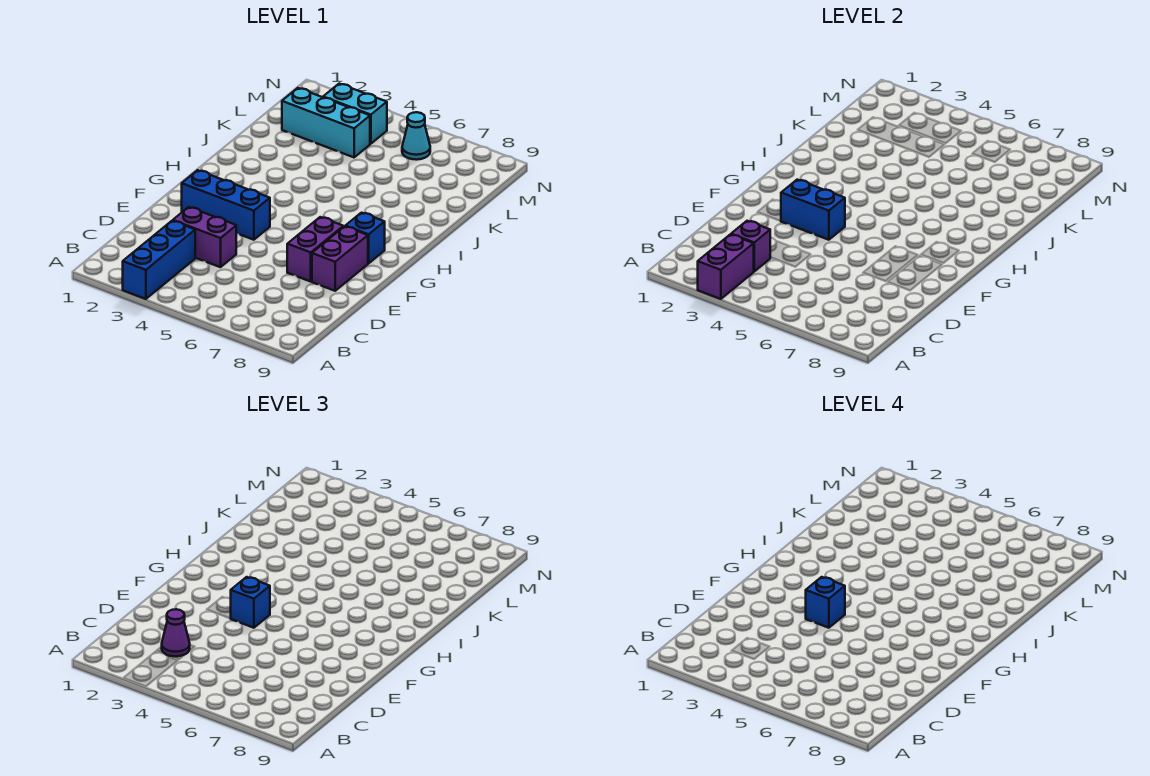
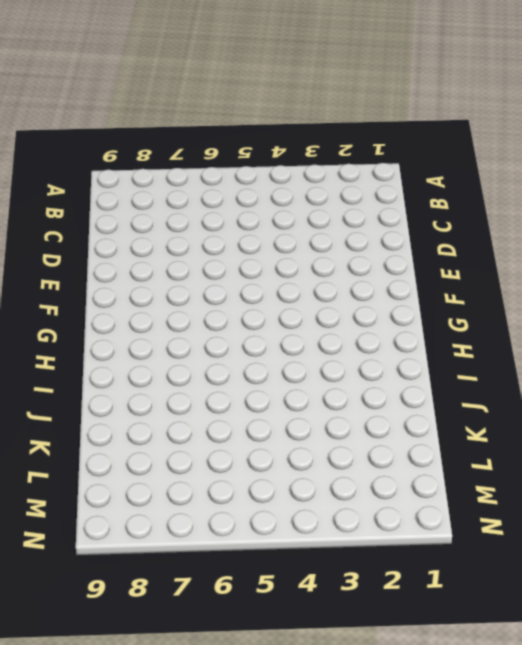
none -> blue 1x3 brick [123,221,195,299]
none -> purple 1x2 brick [173,207,236,267]
none -> purple 1x2 brick [287,217,343,281]

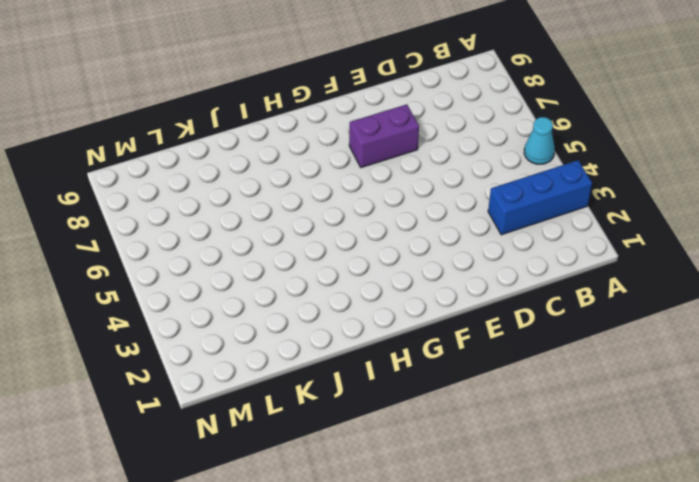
cyan 1x1 cone [524,117,555,164] -> cyan 1x1 cone moved to [402,112,430,160]
none -> purple 1x2 brick [173,207,236,267]
none -> purple 1x2 brick [312,226,368,291]
none -> blue 1x3 brick [182,170,270,240]

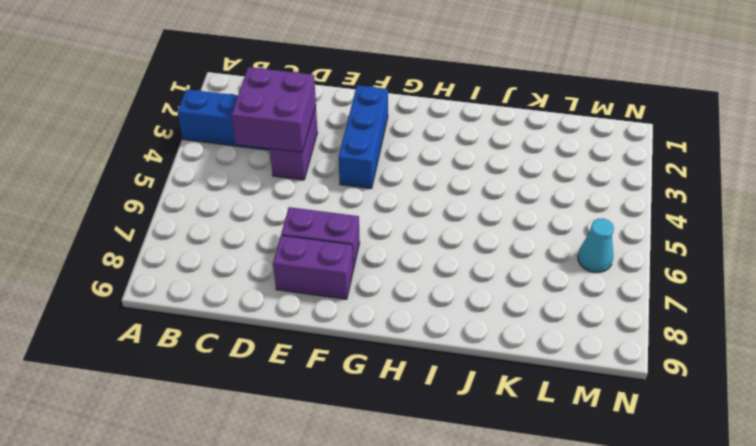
purple 2x2 brick [232,67,316,152] -> purple 1x1 brick [731,221,771,271]
none -> blue 1x1 brick [345,213,385,263]
none -> cyan 1x3 brick [282,88,370,157]
none -> cyan 1x2 brick [323,84,387,144]

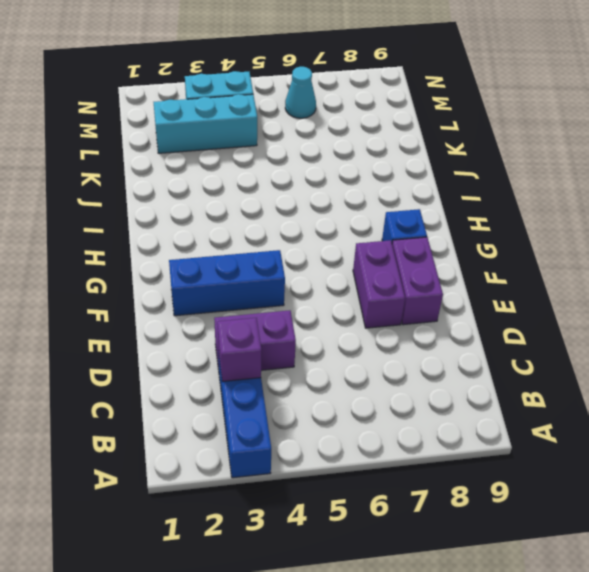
none -> purple 1x2 brick [698,234,754,299]
none -> blue 1x2 brick [781,180,845,240]
none -> purple 1x1 cone [162,609,190,656]

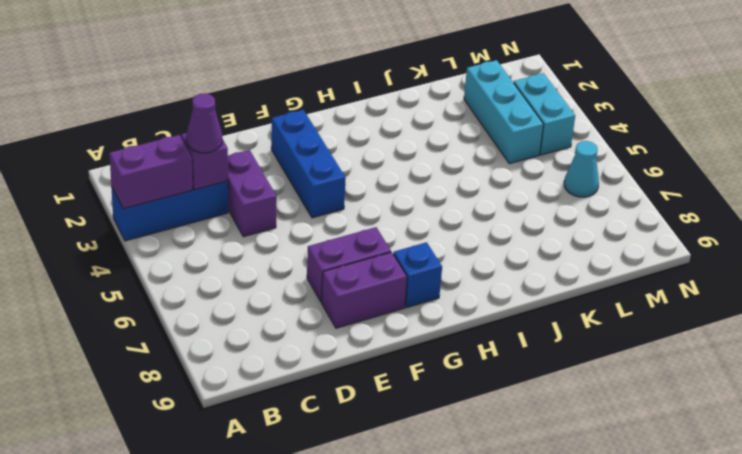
none -> blue 1x2 brick [781,180,845,240]
none -> blue 1x1 brick [230,577,270,628]
none -> blue 1x1 brick [806,577,845,628]

